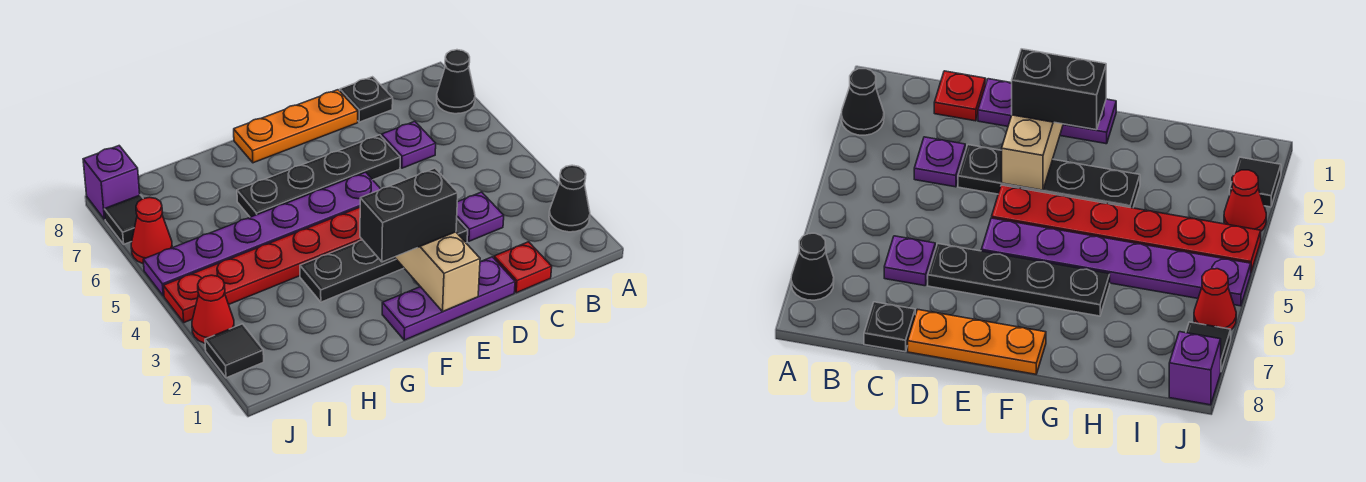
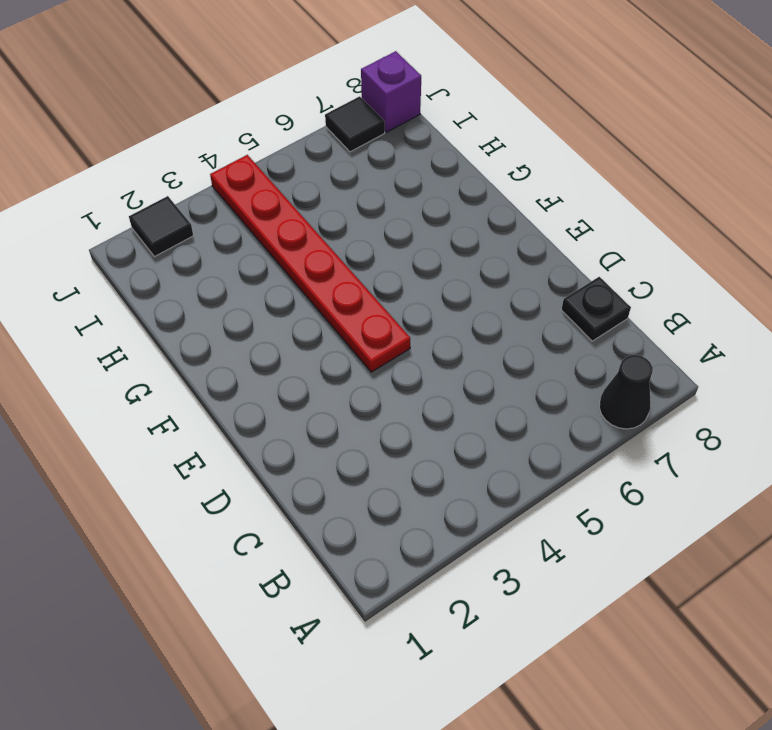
none -> black 1x1 cone [549,165,590,232]
none -> red 1x1 plate [494,242,552,293]
none -> purple 1x1 plate [457,192,504,241]

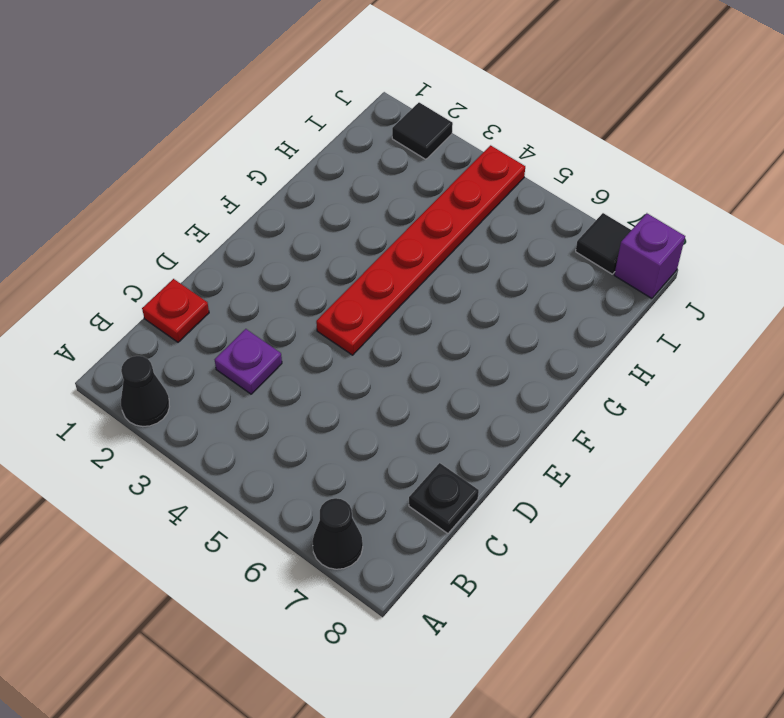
none -> purple 1x1 plate [382,121,436,168]
none -> purple 1x3 plate [382,257,515,340]
none -> black 1x4 plate [300,219,468,302]

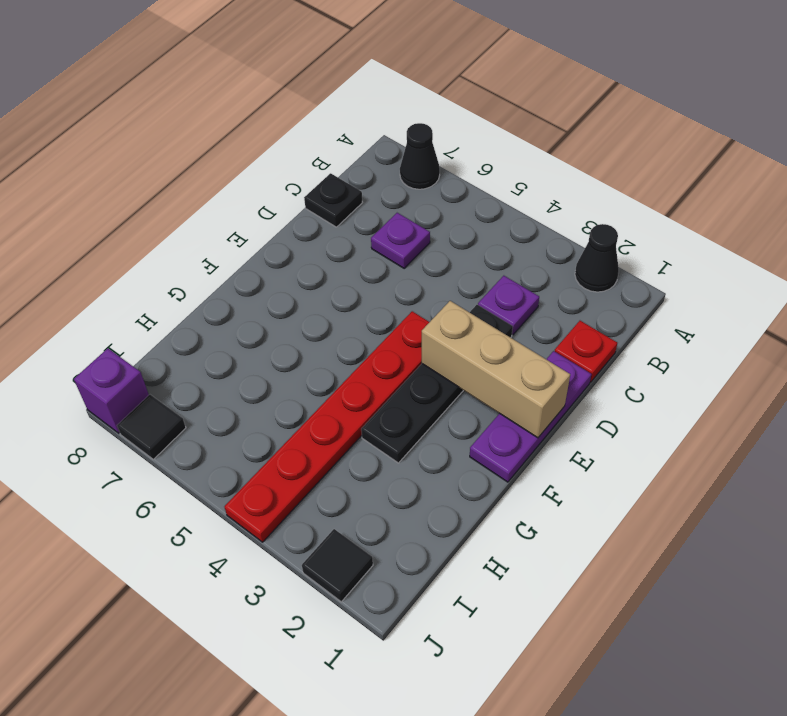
none -> black 1x4 plate [237,135,400,217]
none -> orange 1x3 plate [234,90,358,163]
none -> purple 1x6 plate [143,172,380,296]

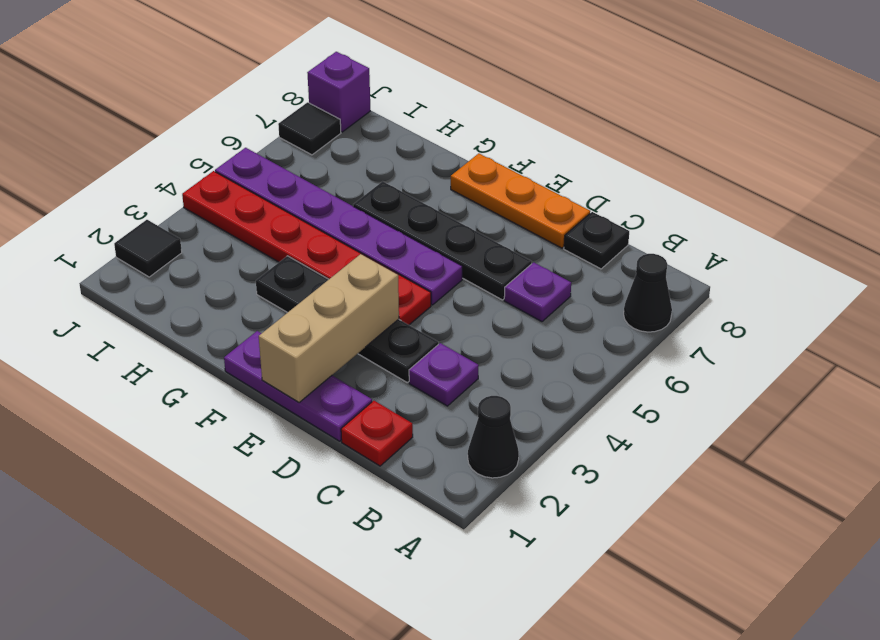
none -> red 1x1 cone [192,275,234,343]
none -> red 1x1 cone [131,197,172,264]
none -> black 1x2 brick [360,168,458,262]

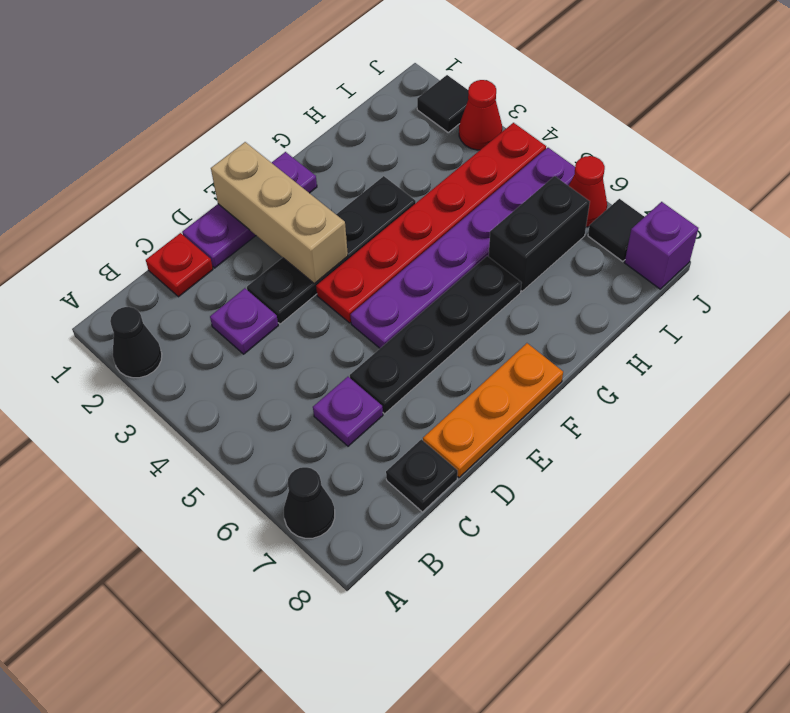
black 1x2 brick [489,176,590,291] -> black 1x2 brick moved to [360,168,458,262]

